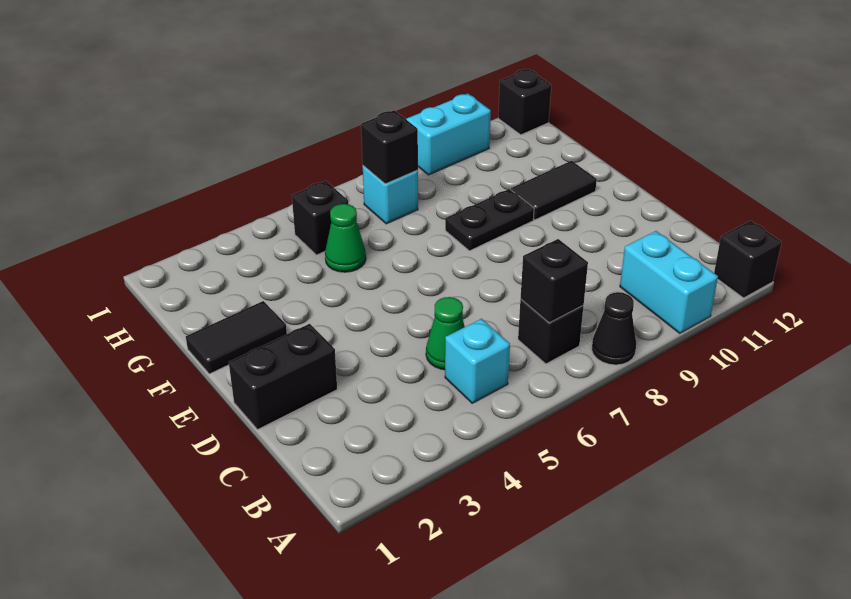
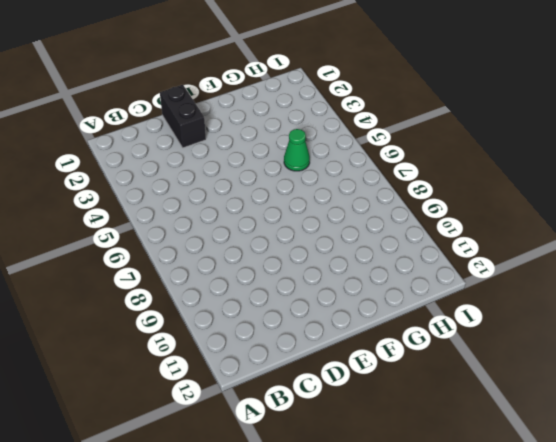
none -> black 1x1 cone [592,292,636,365]
none -> cyan 1x2 brick [620,231,718,333]
none -> black 1x1 brick [714,221,782,298]

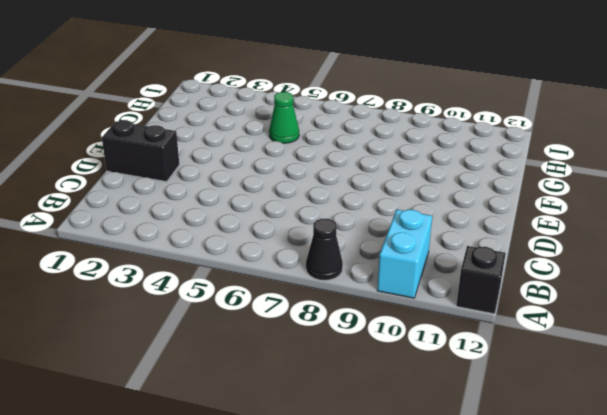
none -> cyan 1x1 brick [445,319,510,403]
none -> black 1x1 brick [518,299,583,364]
none -> green 1x1 cone [426,297,465,370]

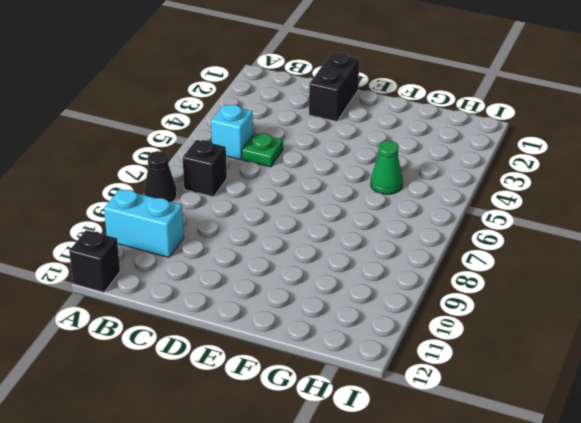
green 1x1 plate [242,133,283,167] -> green 1x1 cone [426,297,465,370]
none -> black 1x2 tile [186,301,287,374]
none -> black 1x2 plate [445,189,534,251]
none -> black 1x2 tile [511,161,597,220]

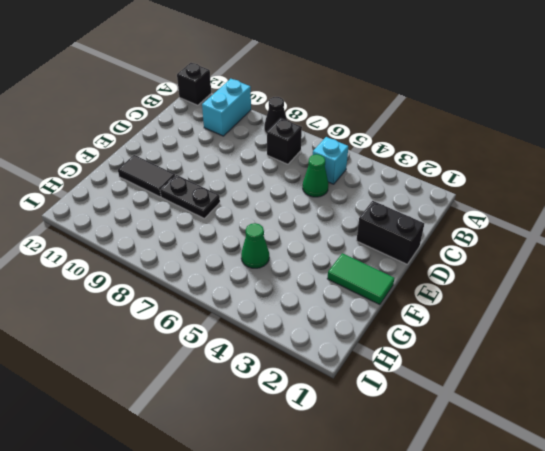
green 1x2 tile [327,253,394,305] -> black 1x2 tile [186,301,287,374]
none -> black 1x1 brick [292,181,348,255]
none -> cyan 1x1 brick [363,166,418,224]
none -> cyan 1x2 brick [406,94,491,175]

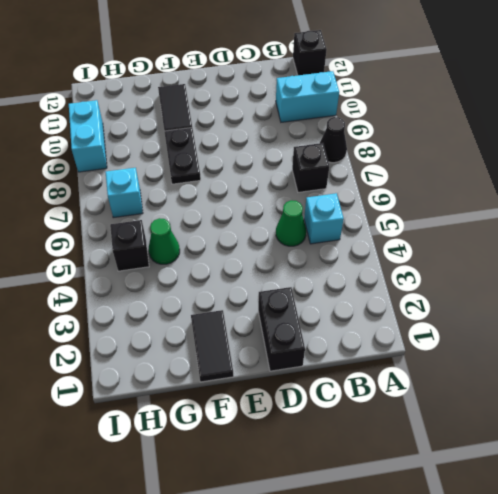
none -> black 1x1 brick [498,69,551,135]
none -> black 1x1 brick [521,239,588,323]
none -> black 1x1 brick [361,110,418,184]

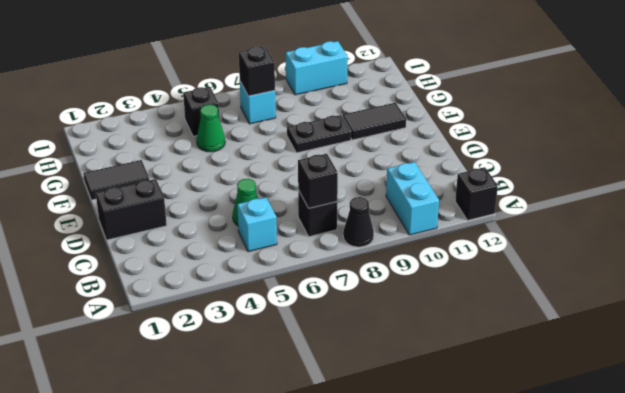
none -> black 1x1 brick [498,69,551,135]

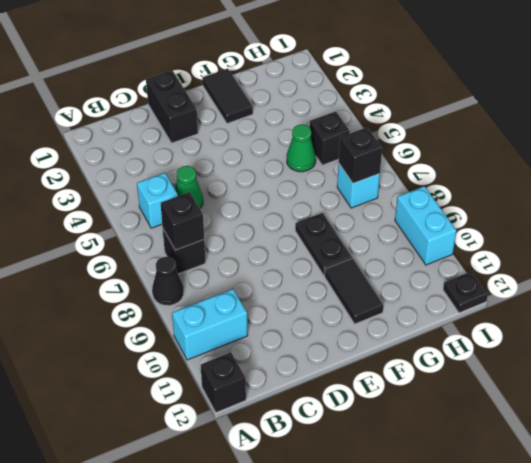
black 1x1 plate [443,271,488,313] -> black 1x1 brick [498,69,551,135]

